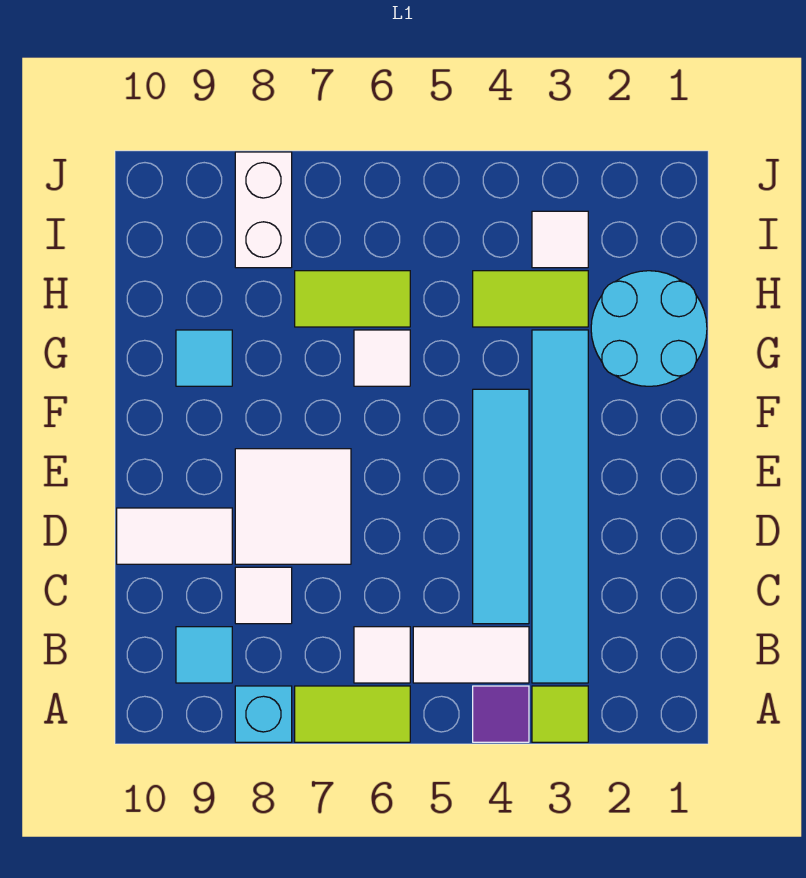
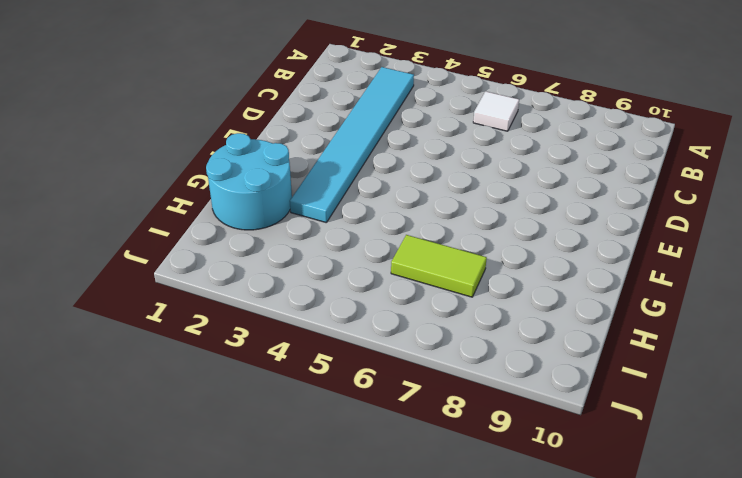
none -> lime 1x1 tile [532,686,588,742]
none -> purple 1x1 tile [473,686,529,742]
none -> lime 1x2 tile [295,686,410,742]

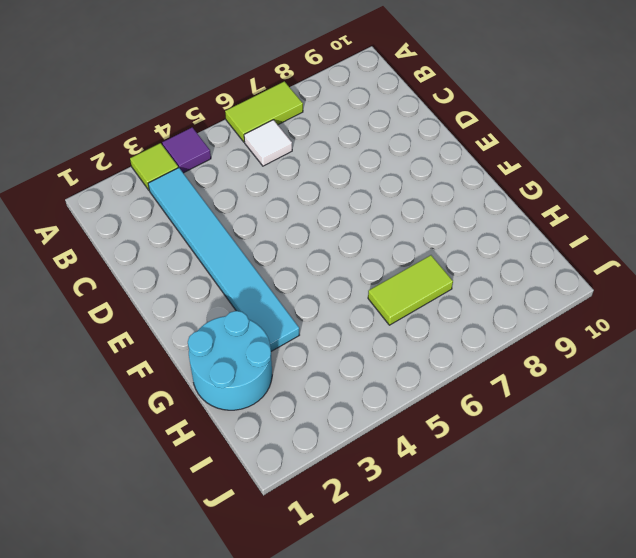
none -> cyan 1x1 brick [235,686,292,742]
none -> white 1x2 tile [413,627,529,683]
none -> cyan 1x1 tile [176,627,232,683]

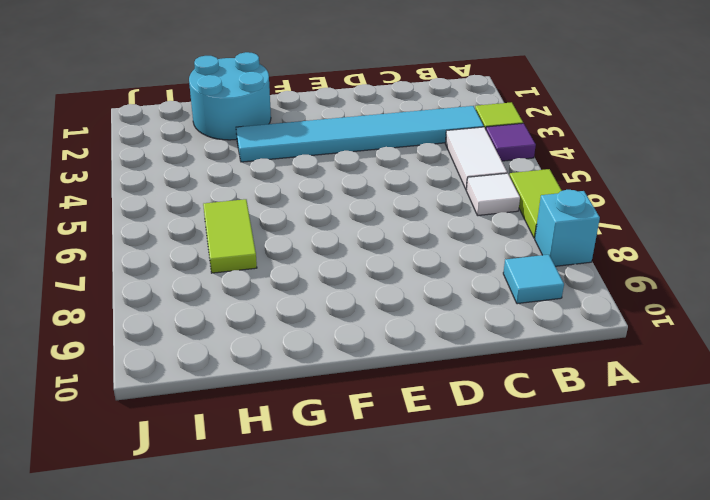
none -> cyan 1x4 tile [473,389,529,624]
none -> white 1x1 tile [235,567,292,624]
none -> white 2x2 tile [235,449,351,564]

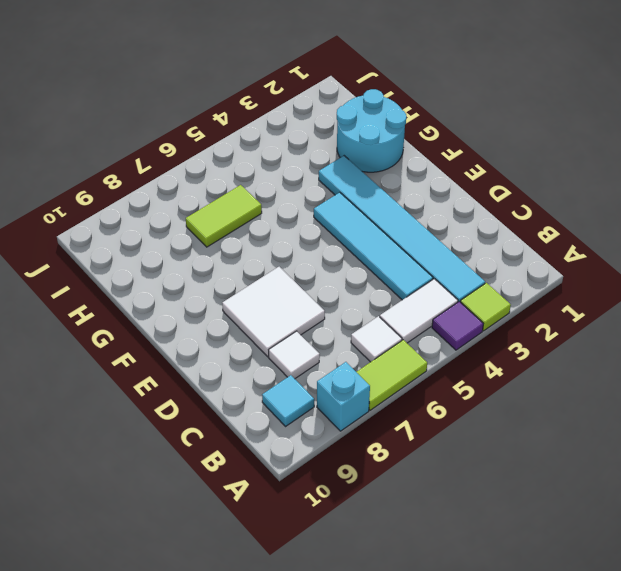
none -> white 1x2 tile [117,508,232,564]
none -> white 1x1 tile [354,330,410,386]
none -> cyan 1x1 tile [176,330,232,386]

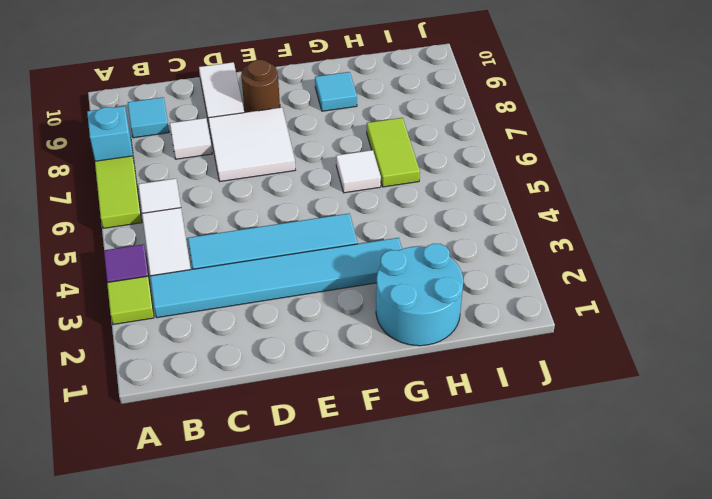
brown 1x1 round brick [241,60,280,112] -> none
none -> lime 1x2 tile [473,271,588,327]
none -> white 1x1 tile [532,211,588,268]
none -> white 1x2 brick [235,152,292,268]

